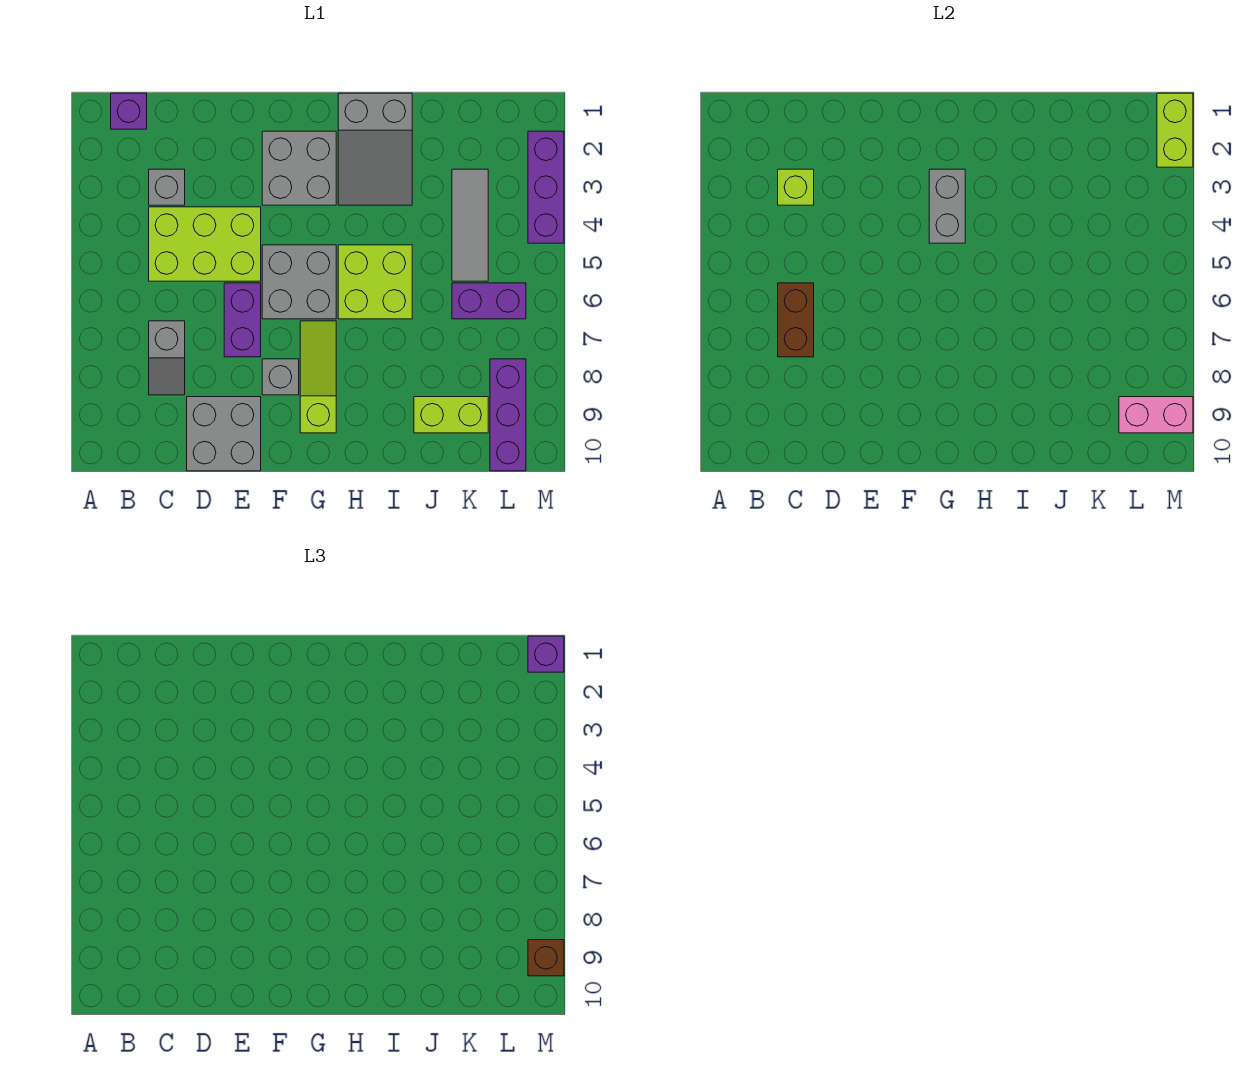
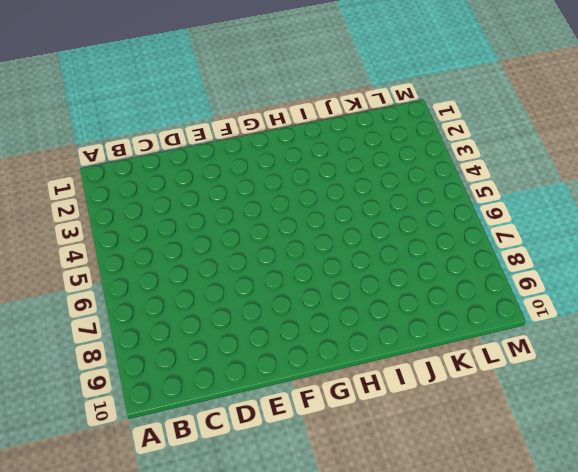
none -> purple 1x1 brick [111,93,147,129]
none -> grey 1x1 brick [149,169,185,205]
none -> lime 2x3 brick [149,207,261,281]

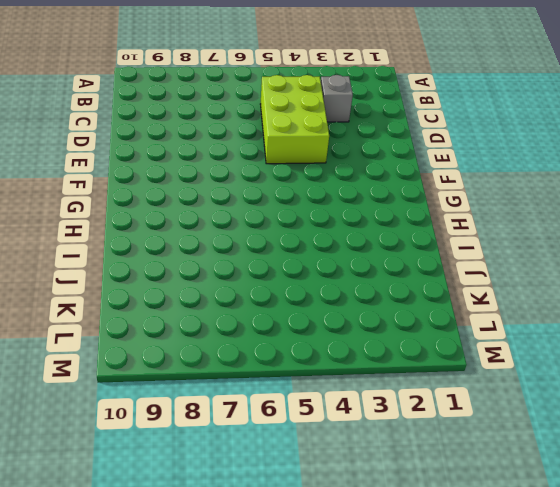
none -> purple 1x1 brick [111,93,147,129]
none -> grey 1x2 slope [149,321,185,395]
none -> grey 2x2 brick [187,397,261,471]

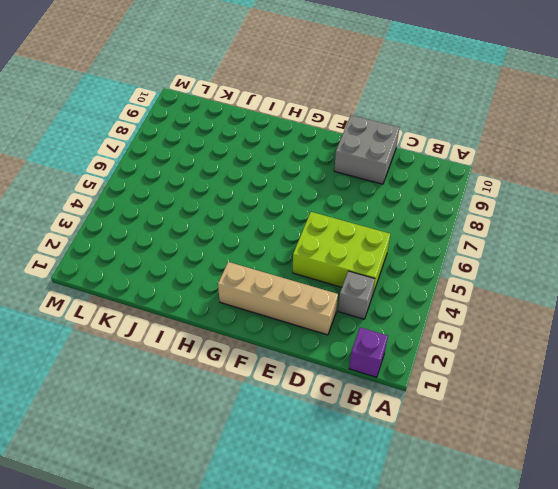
tan 1x4 brick [218,262,338,335] -> grey 2x2 brick [262,131,336,205]
none -> grey 1x2 slope [149,321,185,395]
none -> purple 1x2 brick [224,283,261,357]
none -> grey 2x2 brick [262,245,336,319]

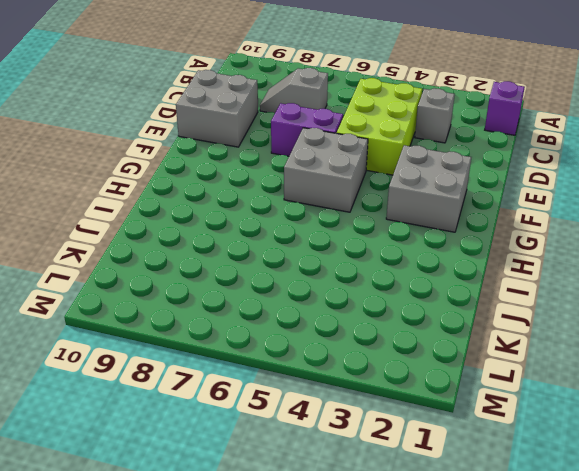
none -> grey 1x1 brick [262,359,299,395]
none -> lime 1x3 slope [300,321,336,433]
none -> grey 2x3 slope [338,93,412,205]

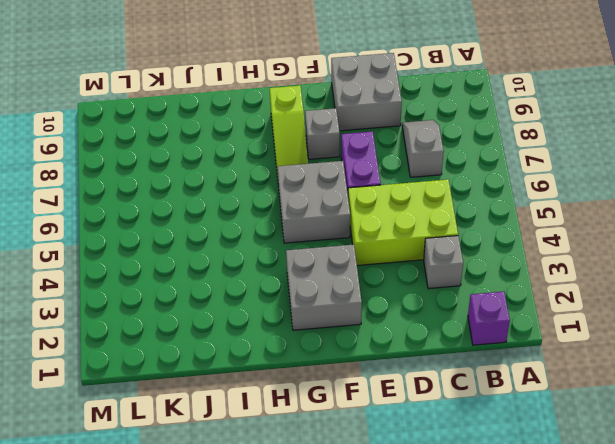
none -> grey 2x3 slope [338,93,412,205]
none -> lime 2x2 brick [338,245,412,319]
none -> lime 1x2 brick [414,397,488,433]

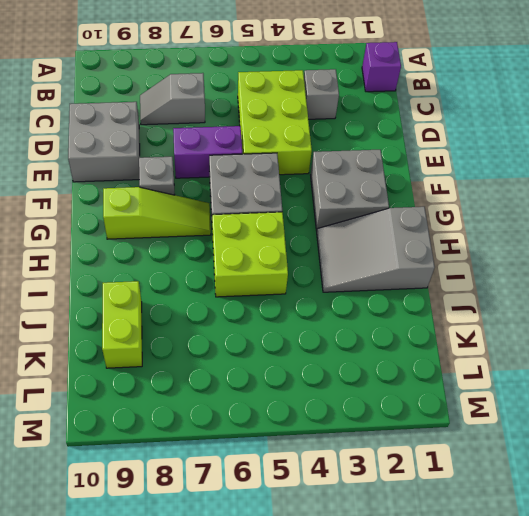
none -> grey 1x3 tile [452,169,488,281]
none -> purple 1x2 brick [452,283,526,319]
none -> purple 1x3 brick [490,359,526,471]

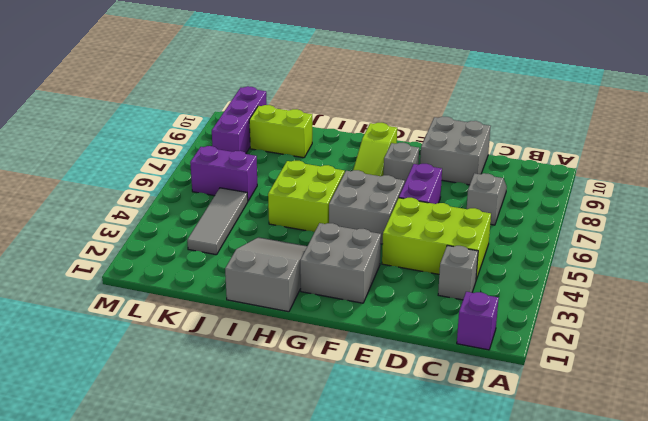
none -> purple 1x3 brick [528,131,564,243]
none -> lime 1x1 brick [778,169,814,205]
none -> brown 1x2 brick [778,283,814,357]

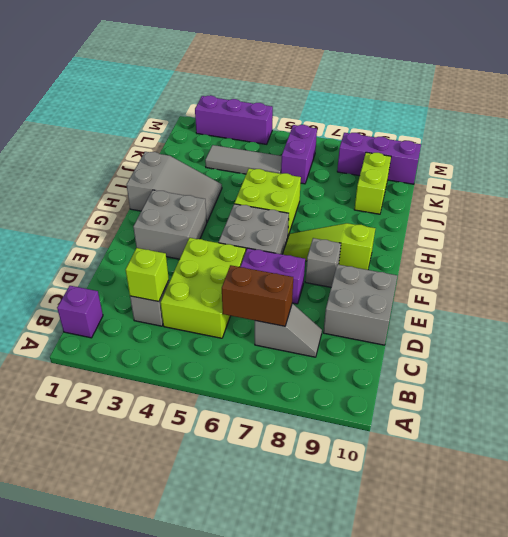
none -> grey 1x2 brick [929,169,965,243]
none -> pink 1x2 brick [1119,397,1193,433]
none -> lime 1x2 brick [1157,93,1193,167]

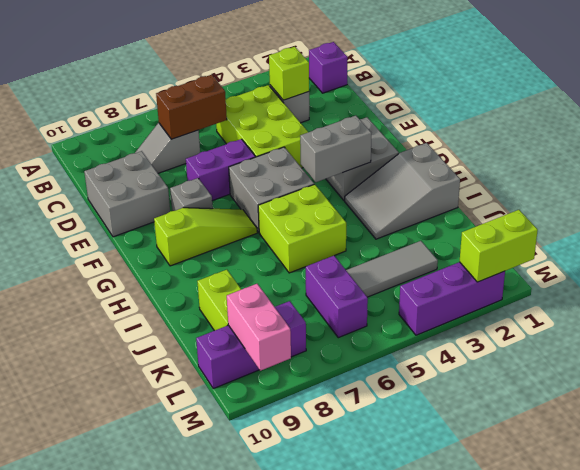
none -> purple 1x1 brick [528,636,564,672]
none -> brown 1x1 brick [528,940,564,976]

